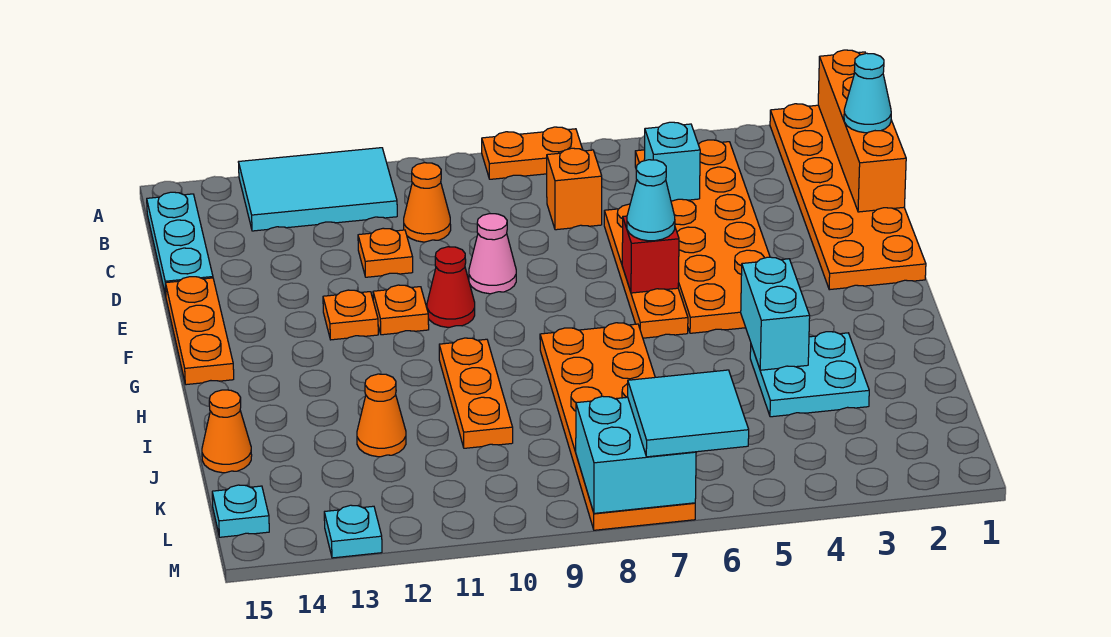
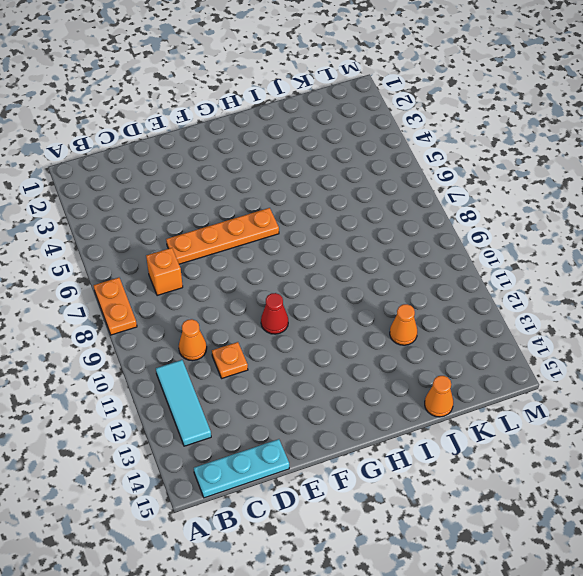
cyan 1x3 tile [156,360,211,446] -> cyan 2x3 tile [239,148,397,231]
none -> orange 2x6 plate [770,104,926,290]
none -> orange 2x6 plate [635,140,770,333]
none -> pink 1x1 cone [469,214,516,294]

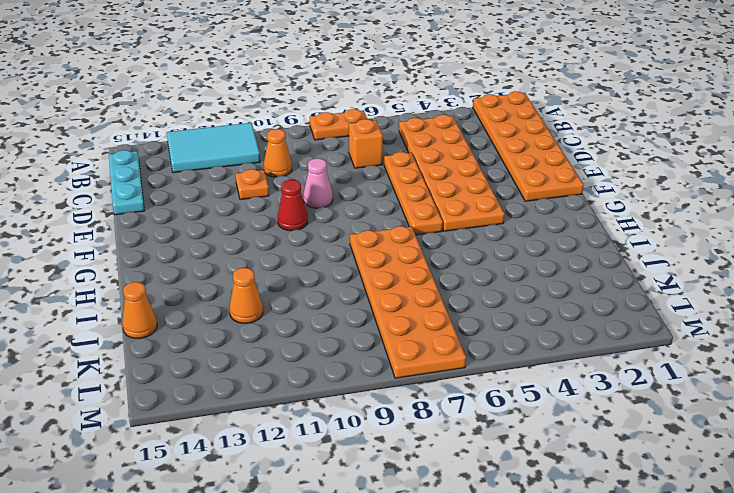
none -> orange 1x3 plate [166,277,234,385]
none -> orange 1x1 plate [373,285,429,335]
none -> orange 1x1 plate [323,290,378,340]

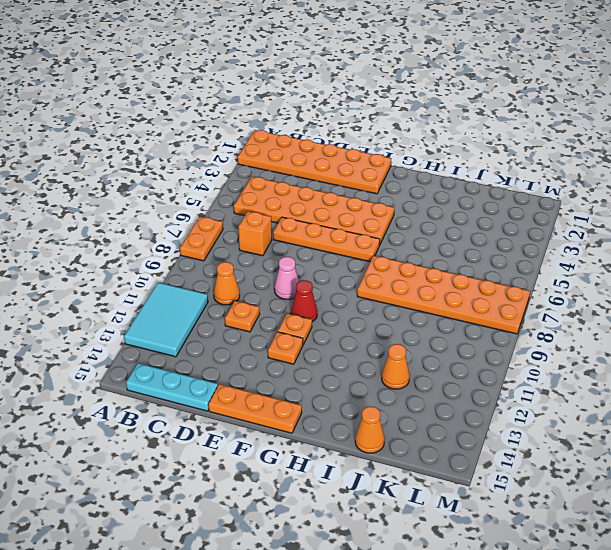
none -> orange 1x3 plate [439,338,513,448]
none -> cyan 2x2 plate [750,332,869,417]
none -> cyan 1x1 plate [212,485,269,537]

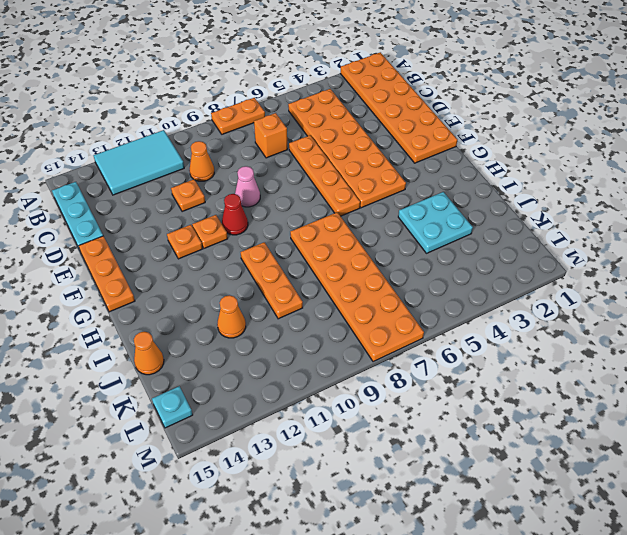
none -> cyan 1x1 plate [324,505,382,558]
none -> orange 1x4 brick [818,50,906,212]
none -> cyan 1x1 brick [644,122,700,201]

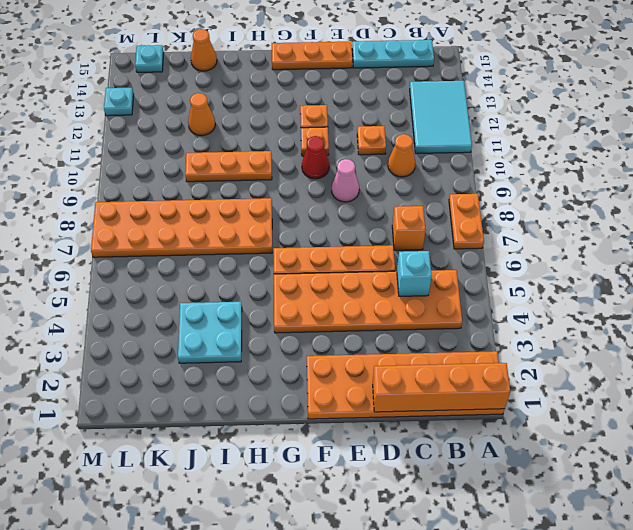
none -> red 1x1 brick [622,216,679,293]
none -> cyan 1x2 brick [741,257,810,370]
none -> cyan 2x2 brick [576,396,696,513]

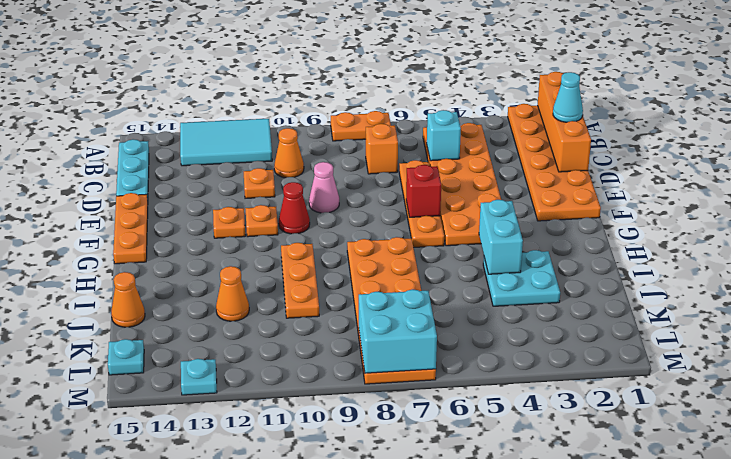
none -> cyan 1x1 cone [627,160,675,241]
none -> cyan 2x2 tile [628,370,749,457]

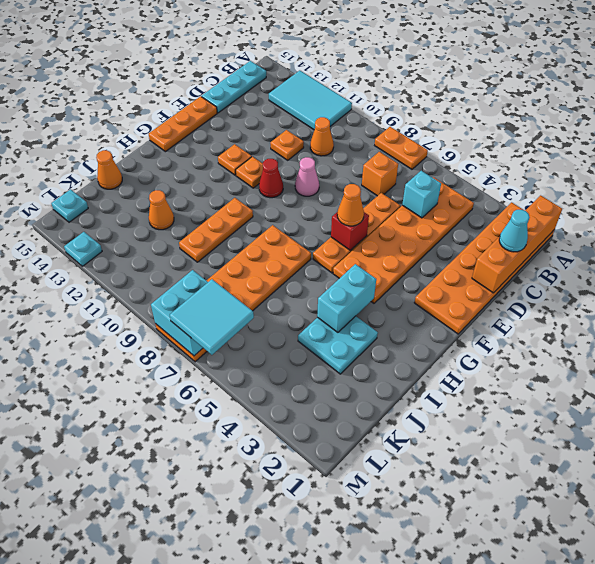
orange 1x1 cone [337,184,364,226] -> cyan 1x1 cone [627,160,675,241]

